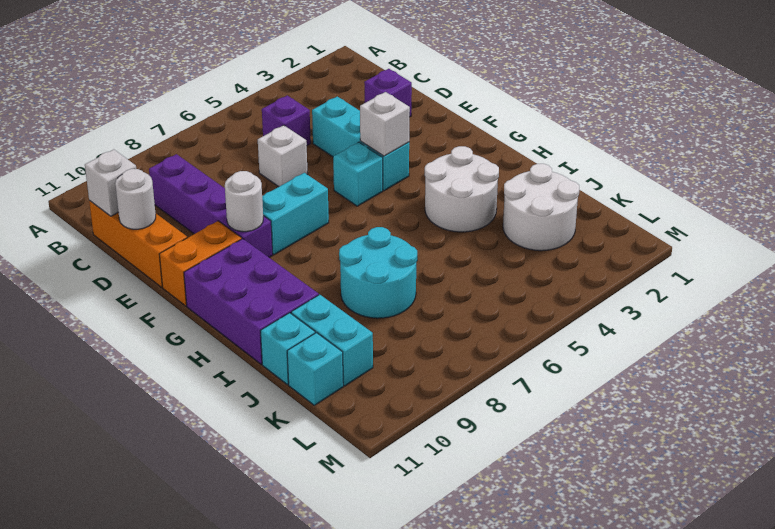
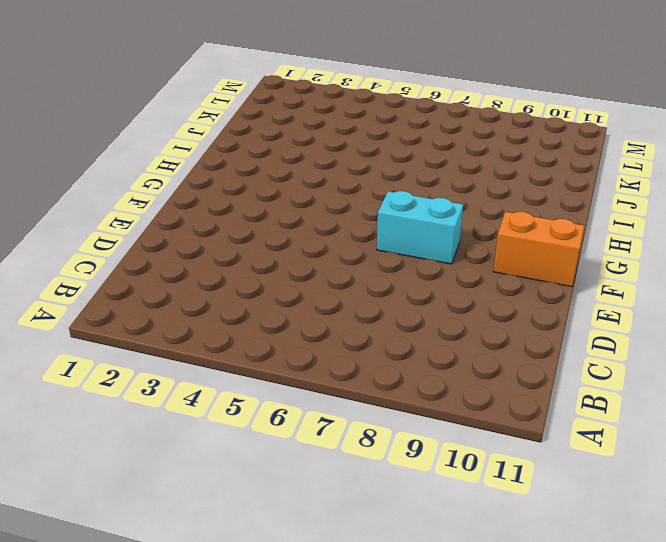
none -> purple 1x1 brick [262,95,311,145]
none -> purple 1x4 brick [149,154,273,257]
none -> orange 1x3 brick [89,201,187,287]

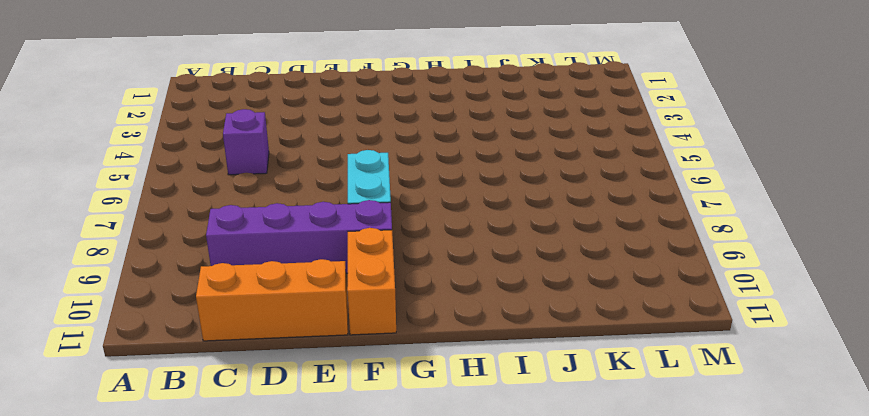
none -> purple 1x1 brick [364,69,412,117]
none -> cyan 1x3 brick [312,96,409,191]
none -> white 1x1 brick [258,125,308,187]

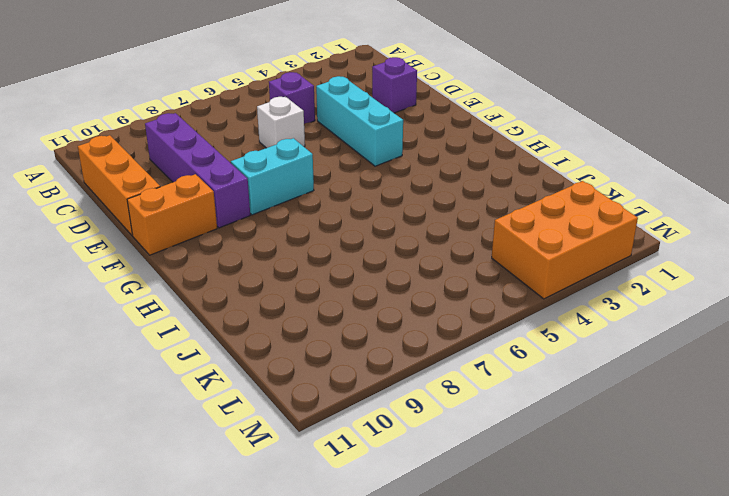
orange 2x3 brick [492,181,638,299] -> none
none -> cyan 1x1 brick [333,142,383,206]
none -> purple 2x3 brick [184,239,319,364]
none -> white 2x2 round brick [425,146,499,232]

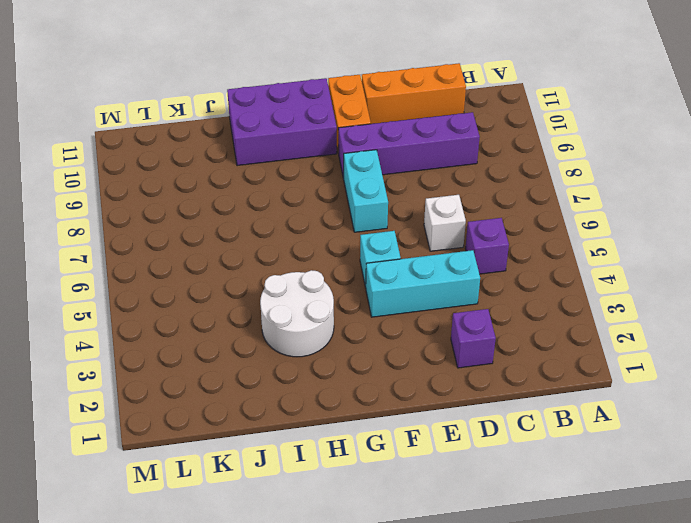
none -> cyan 2x2 round brick [339,227,417,318]
none -> white 2x2 round brick [503,164,579,251]
none -> cyan 1x2 brick [291,295,373,386]

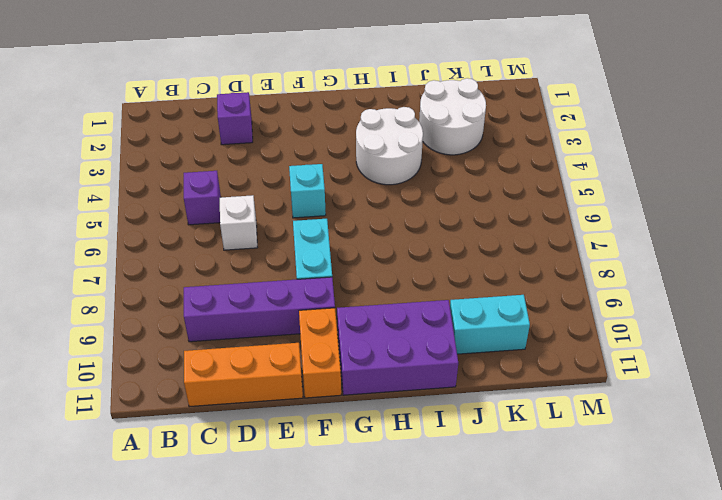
none -> cyan 1x3 brick [312,96,409,191]
none -> cyan 2x2 round brick [339,227,417,318]
none -> cyan 1x1 brick [261,313,315,385]

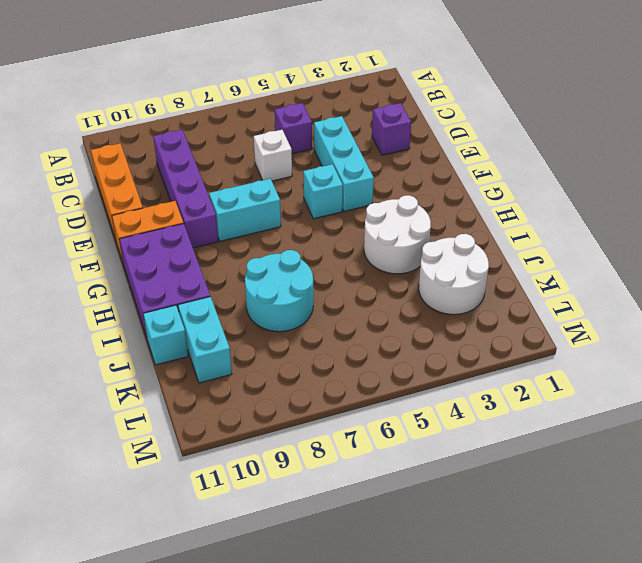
none -> cyan 1x1 brick [287,333,343,405]
none -> white 1x1 brick [85,150,136,216]
none -> white 1x1 round brick [115,169,156,229]

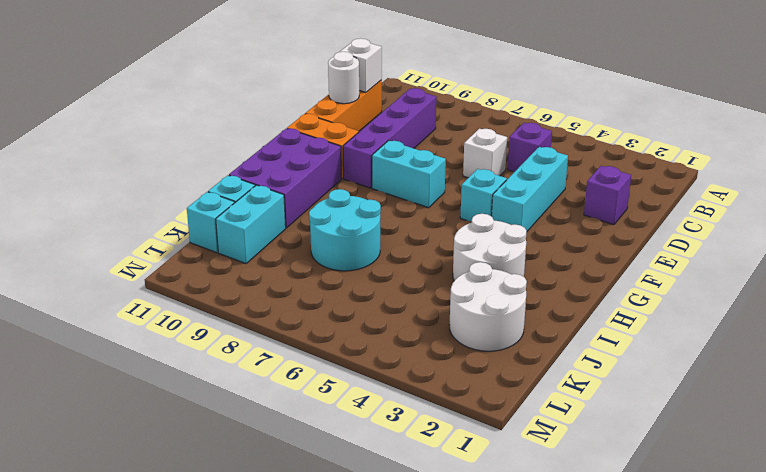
none -> white 1x1 brick [360,92,410,156]
none -> white 1x1 round brick [225,171,263,232]

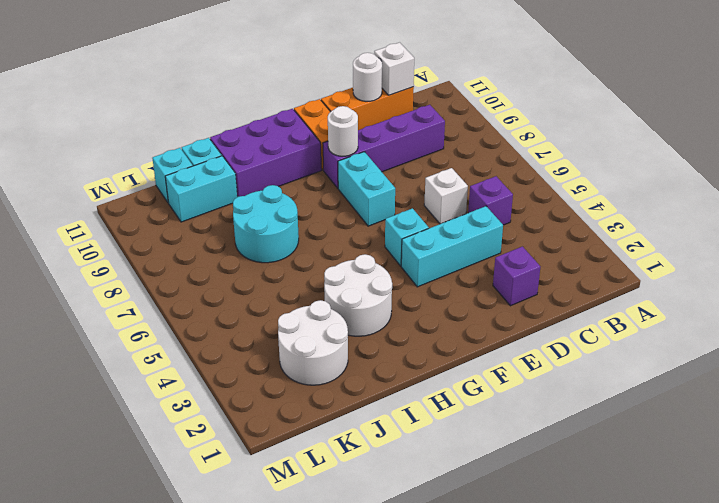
none -> white 1x1 brick [360,92,410,156]

